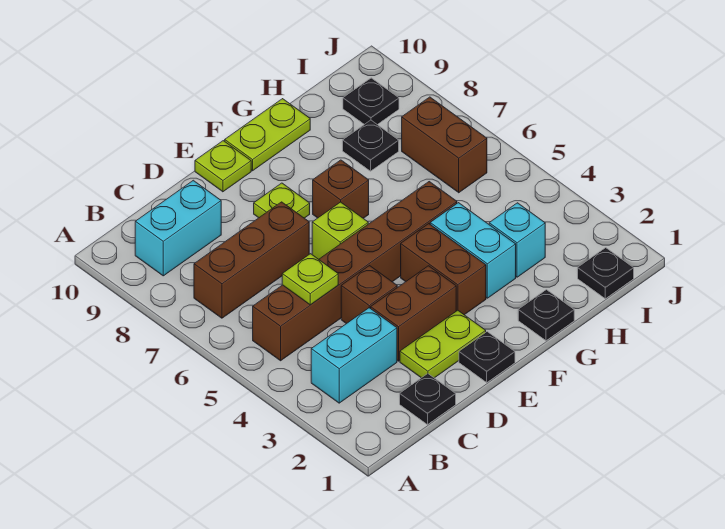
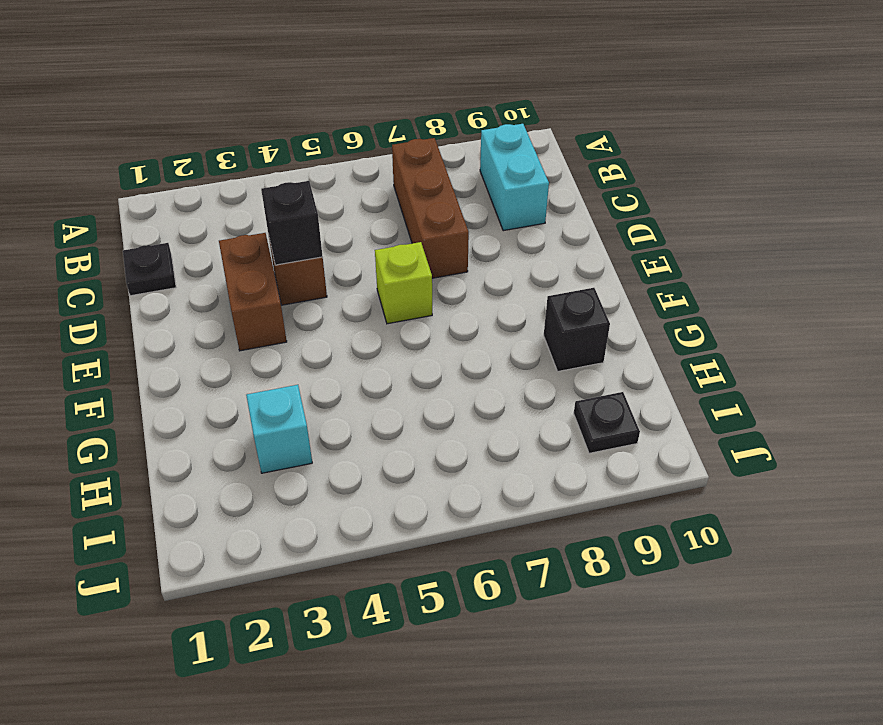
black 1x1 brick [261,181,323,265] -> none
black 1x1 brick [544,288,610,371] -> none
none -> cyan 1x2 brick [311,308,397,403]
none -> brown 1x6 brick [253,182,457,361]
none -> lime 1x2 plate [400,310,486,378]

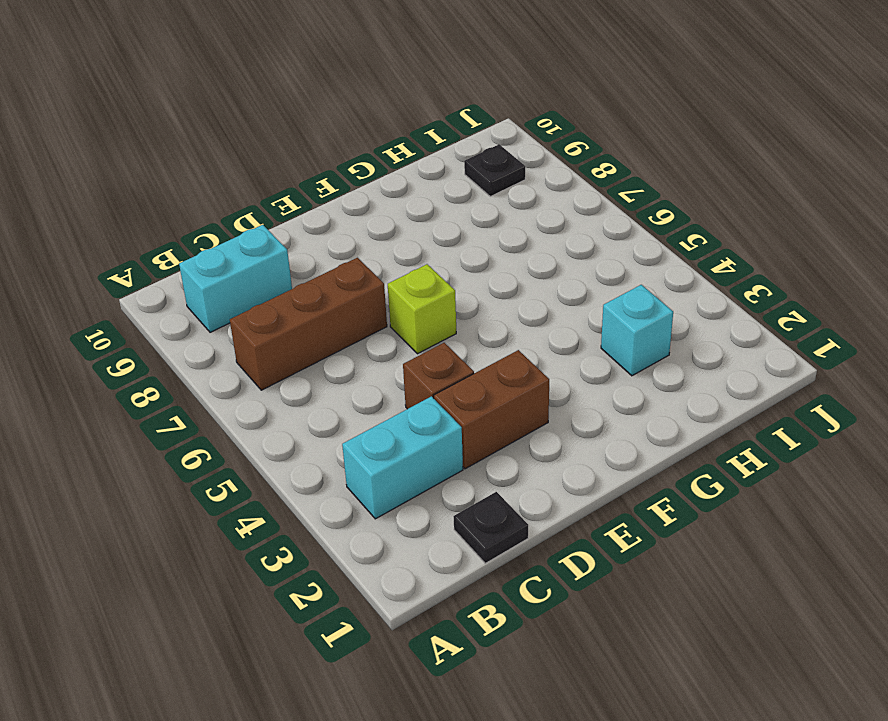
none -> brown 1x6 brick [253,182,457,361]
none -> lime 1x2 plate [400,310,486,378]
none -> black 1x1 plate [459,332,515,383]

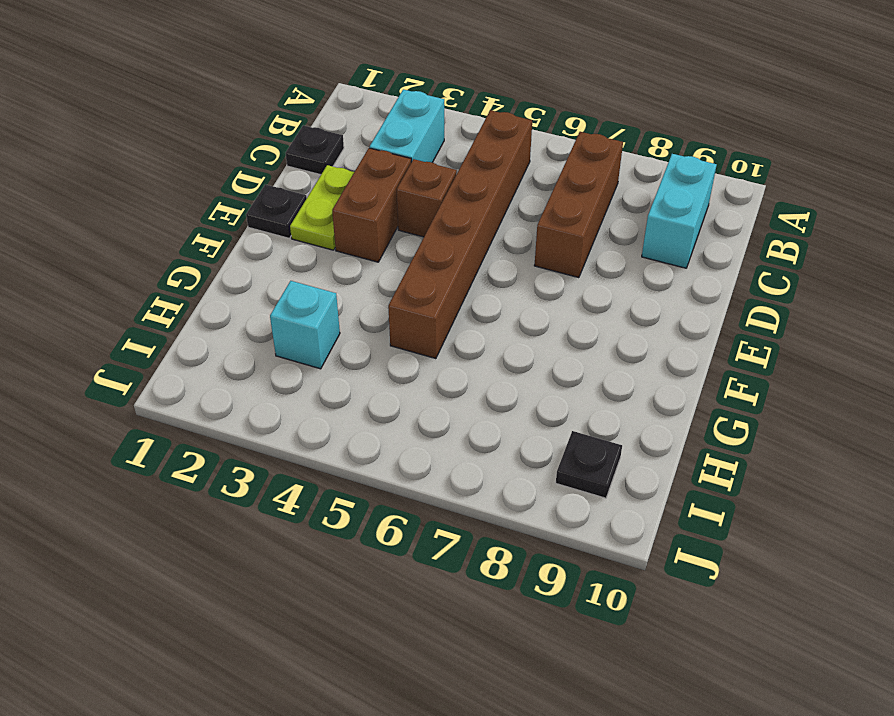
none -> lime 1x1 brick [312,202,368,259]
none -> lime 1x1 plate [254,183,310,218]
none -> lime 1x1 plate [195,141,251,192]

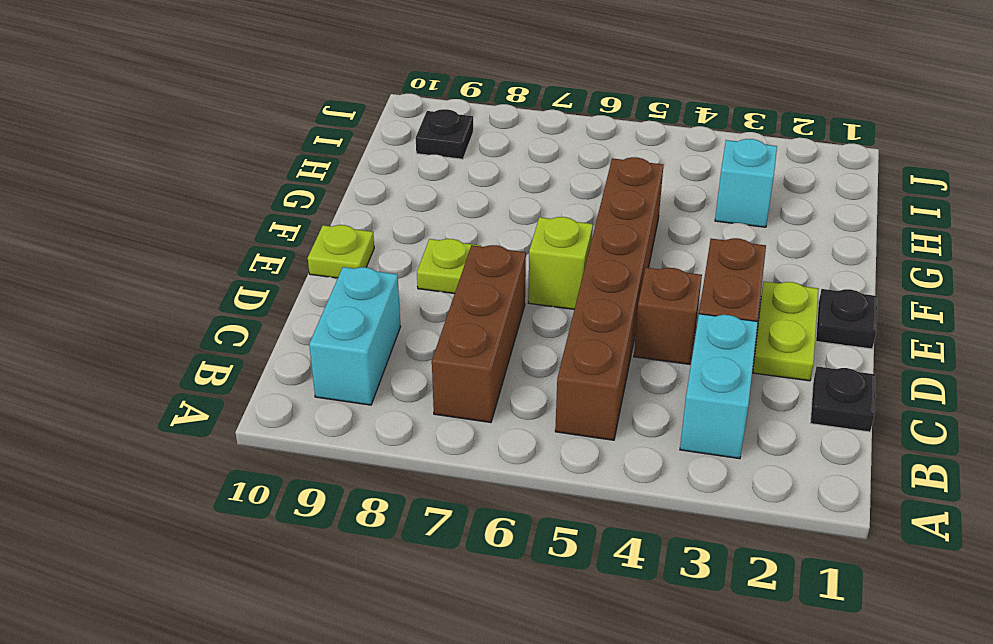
none -> brown 1x2 brick [401,224,486,315]
none -> brown 1x1 brick [313,160,369,218]
none -> lime 1x2 plate [225,99,310,171]

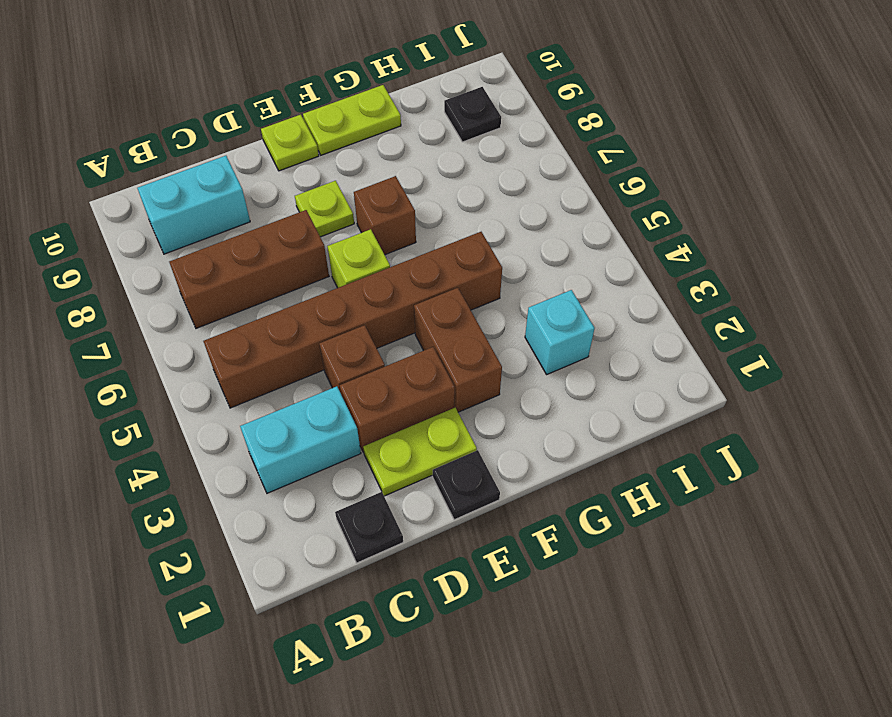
none -> black 1x1 plate [518,290,574,341]
none -> cyan 1x2 brick [430,203,516,298]
none -> black 1x1 plate [343,120,399,171]

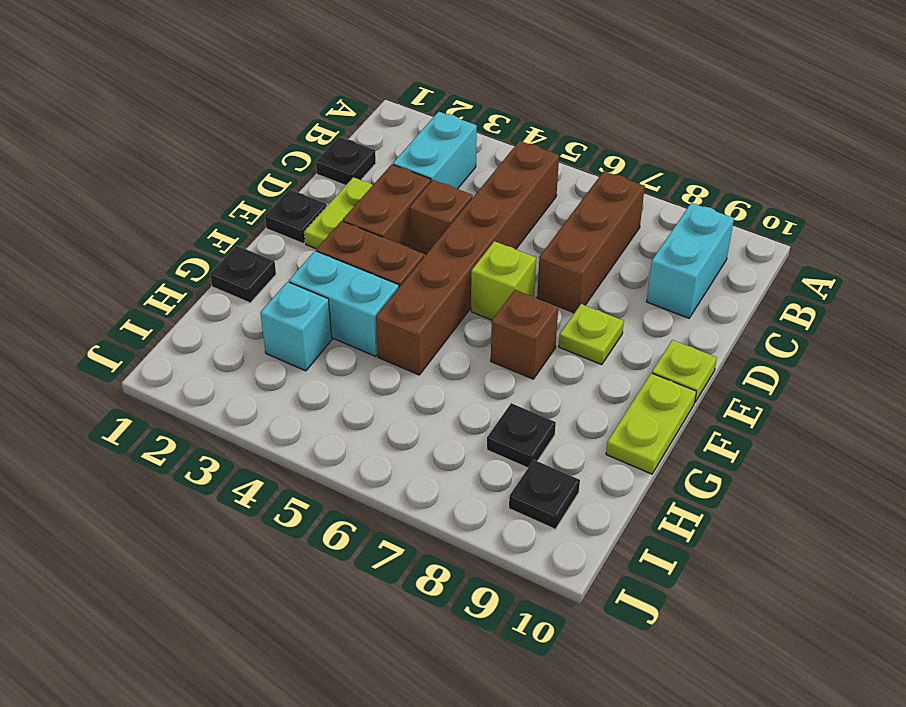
none -> black 1x1 plate [578,248,634,299]
none -> brown 1x2 brick [402,97,487,193]
none -> lime 1x1 plate [282,254,338,305]

